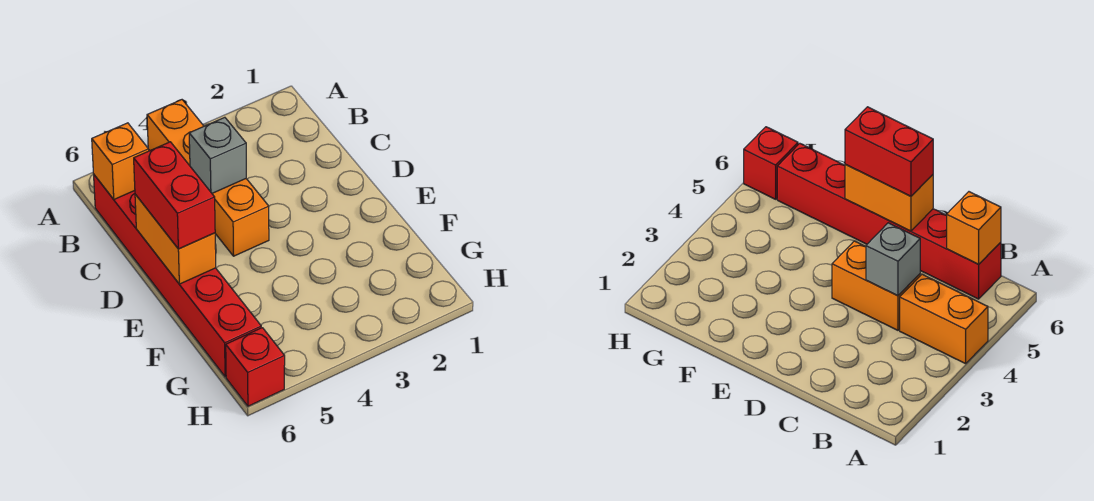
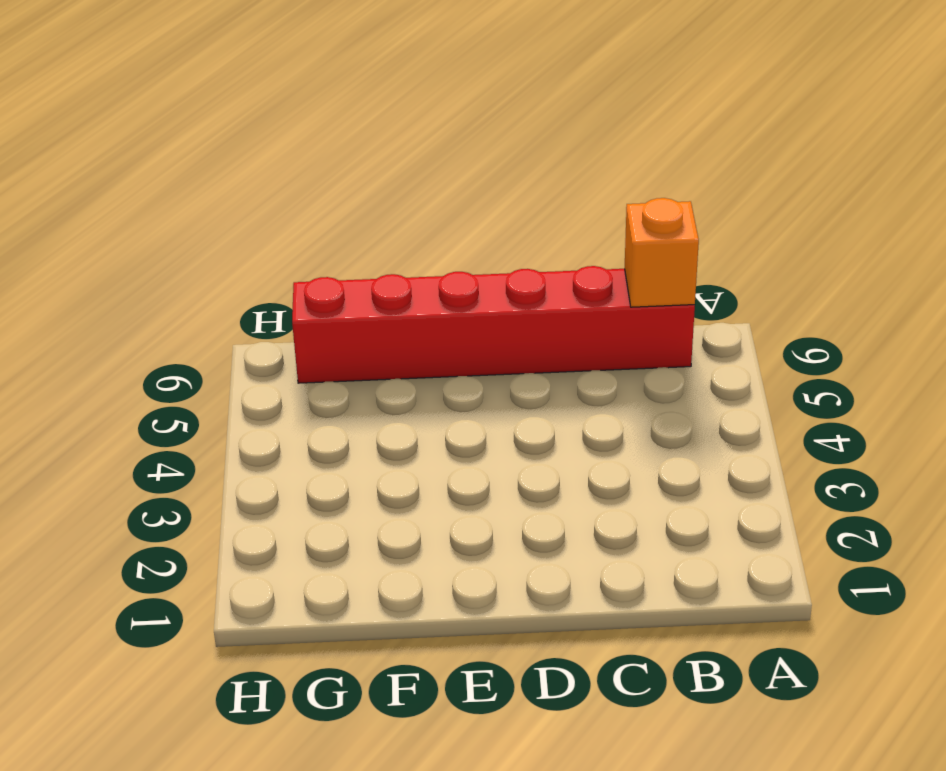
none -> orange 1x2 brick [147,100,204,166]
none -> orange 1x2 brick [212,179,269,256]

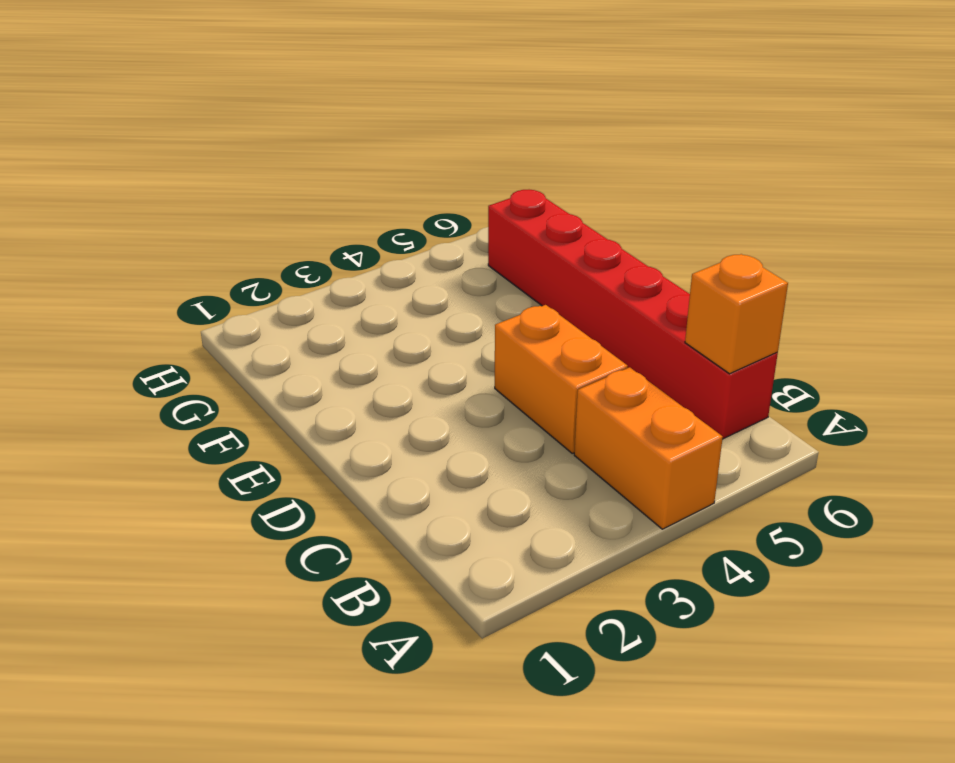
none -> red 1x1 brick [226,328,285,406]
none -> grey 1x1 brick [189,117,246,193]

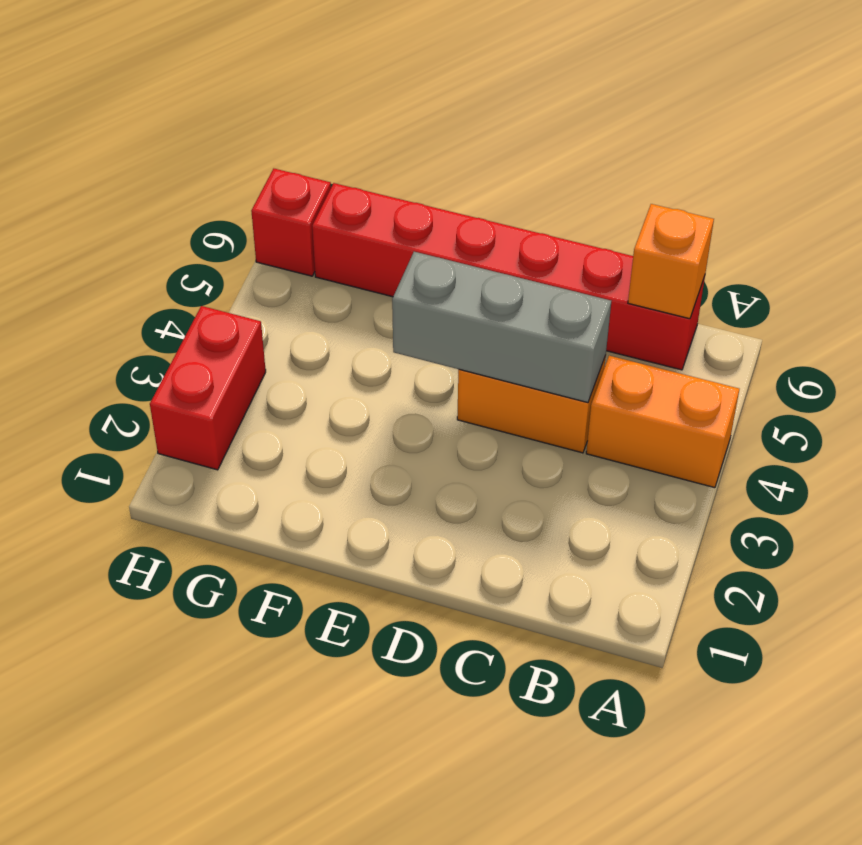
grey 1x3 brick [392,252,611,403] -> grey 1x1 brick [189,117,246,193]
red 1x2 brick [150,306,266,470] -> red 1x2 brick turned to [134,142,215,249]
none -> orange 1x2 brick [135,194,216,284]

